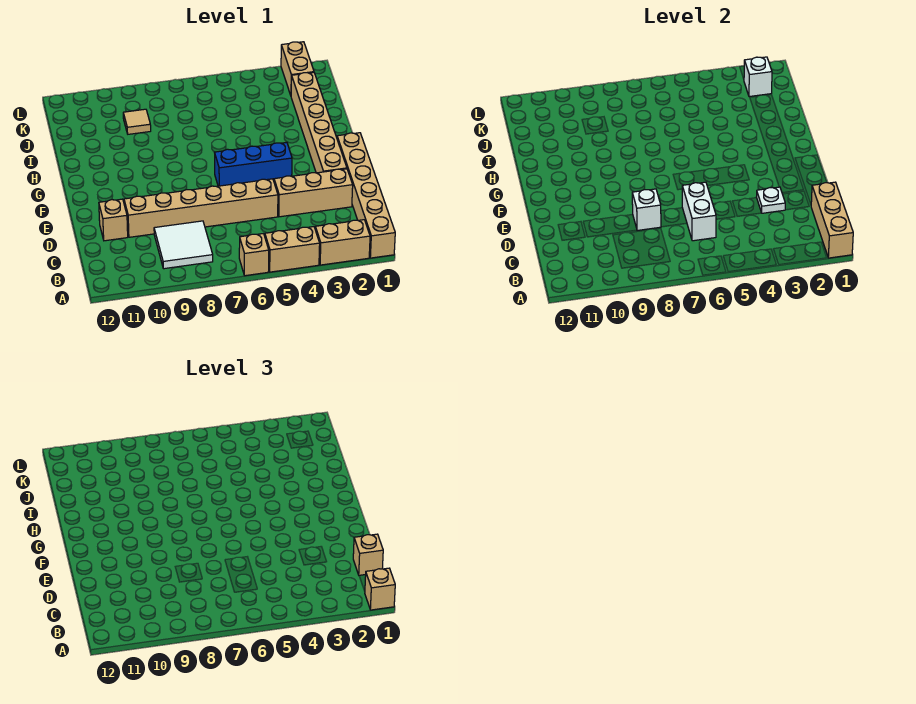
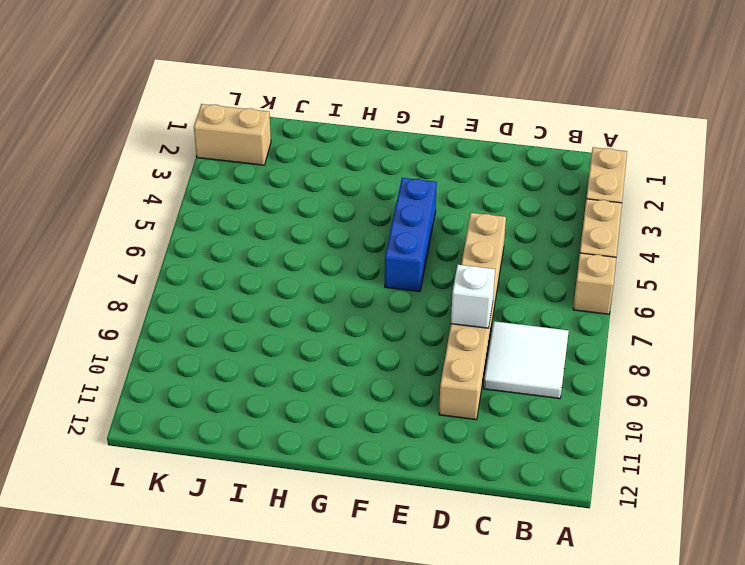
none -> tan 1x6 brick [337,133,395,258]
none -> tan 1x3 brick [274,169,353,217]
none -> tan 1x1 brick [99,199,128,241]

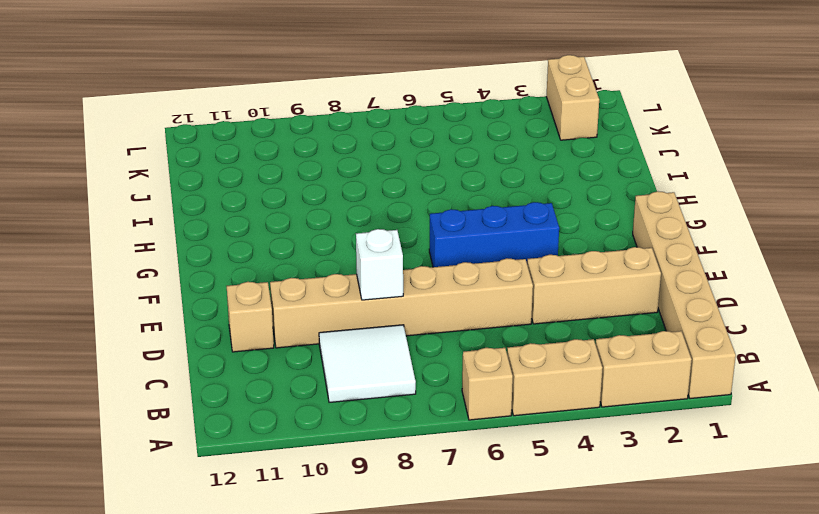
none -> tan 1x6 brick [291,72,347,173]
none -> tan 1x1 tile [123,109,151,134]
none -> tan 1x3 brick [811,182,853,258]

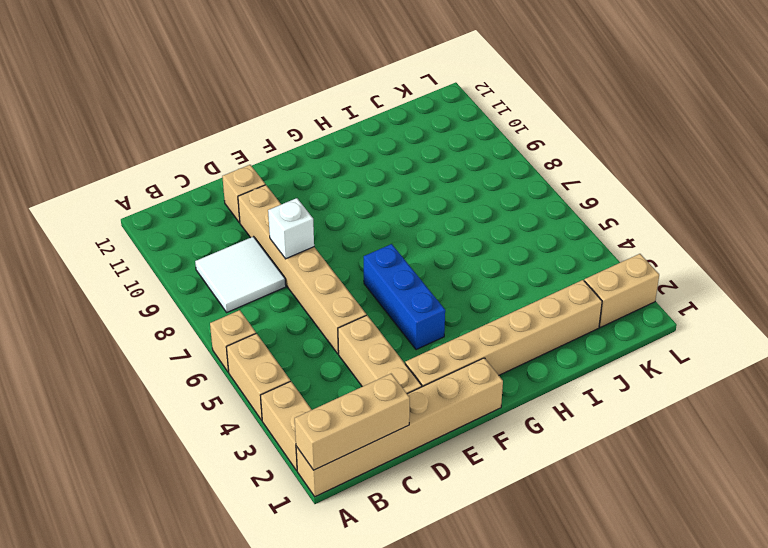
none -> tan 1x1 tile [123,109,151,134]
none -> white 1x2 brick [682,182,716,241]
none -> white 1x1 plate [756,187,785,213]

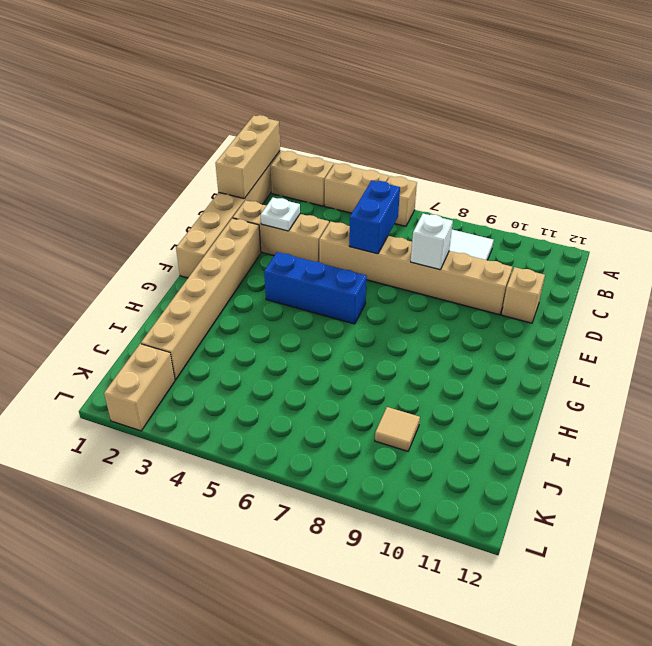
blue 1x2 brick [349,180,400,254] -> white 1x2 brick [682,182,716,241]
none -> white 1x1 brick [744,57,772,97]
none -> tan 1x1 brick [365,568,395,610]
none -> tan 1x1 brick [353,534,383,575]

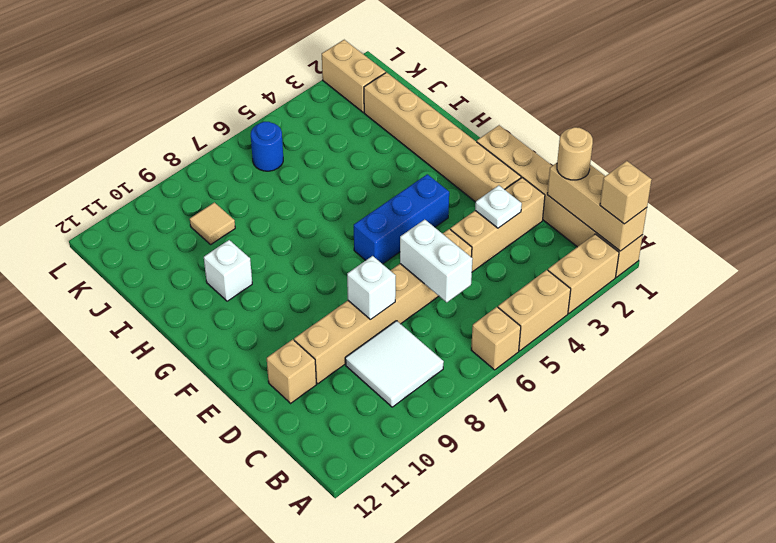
tan 1x1 round brick [557,127,593,180] -> tan 1x1 brick [353,534,383,575]
white 1x1 brick [204,240,252,301] -> white 1x1 brick moved to [744,57,772,97]
blue 1x1 round brick [251,122,283,171] -> none

